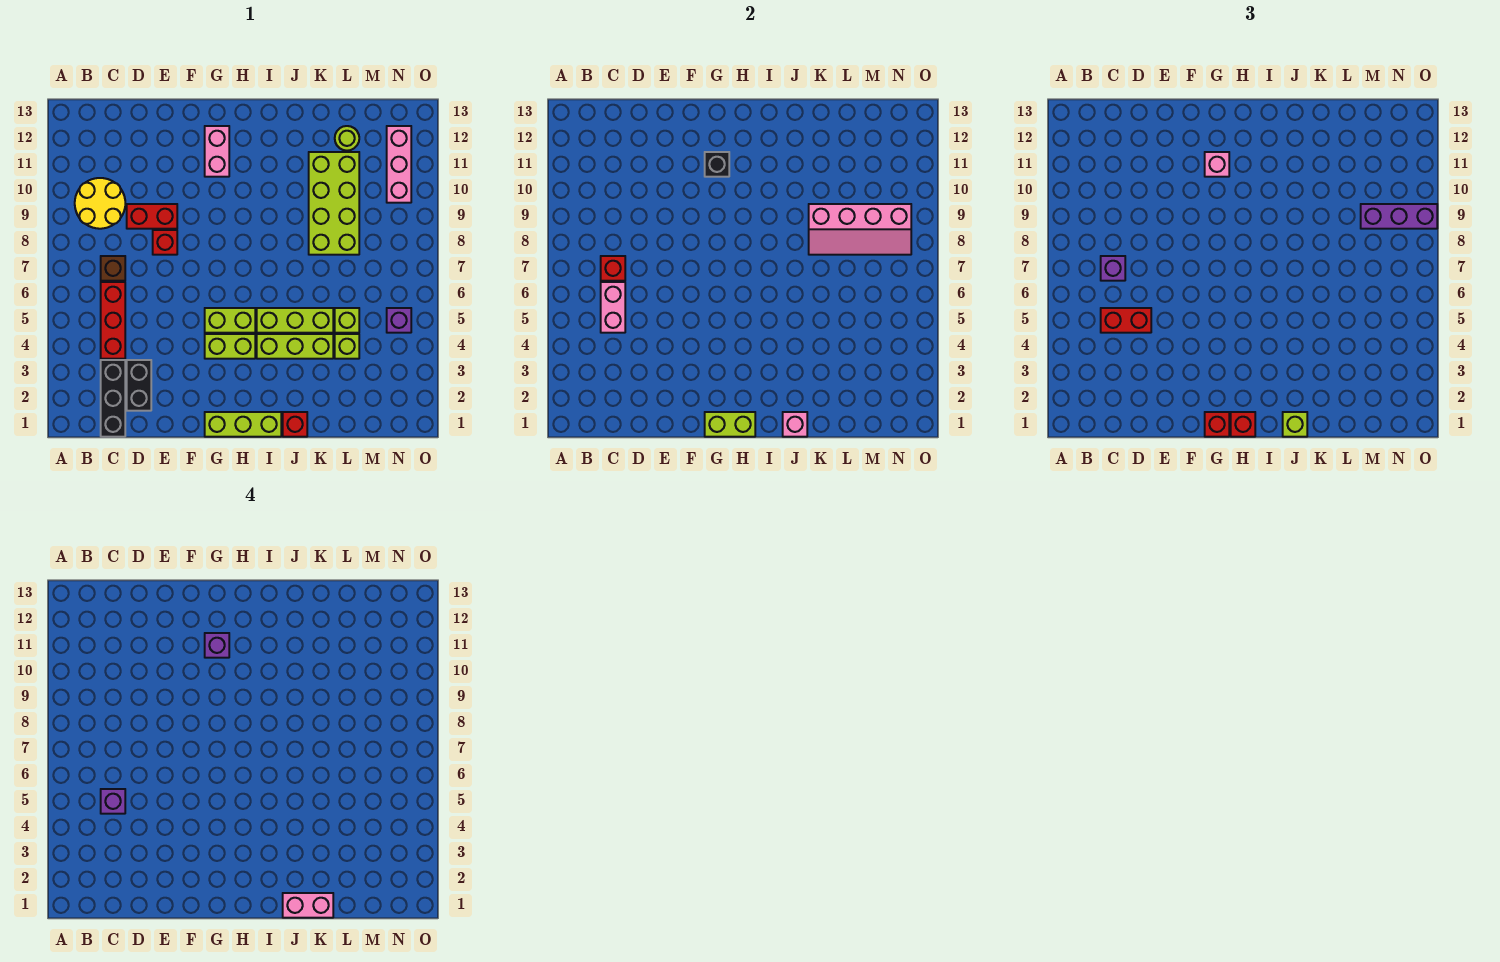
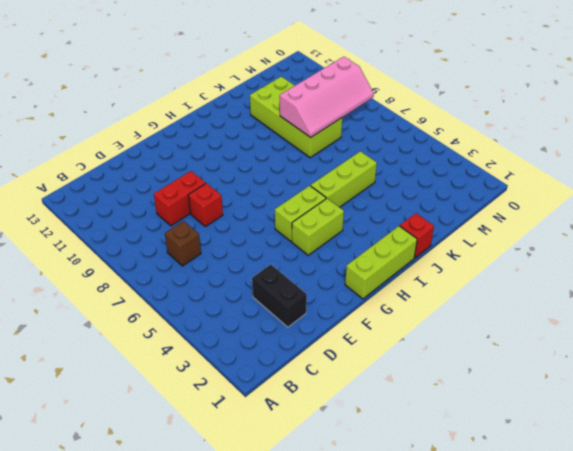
none -> yellow 2x2 round brick [75,178,125,229]
none -> black 1x3 brick [101,360,125,437]
none -> red 1x3 brick [101,282,125,359]
none -> pink 1x2 brick [205,126,229,177]

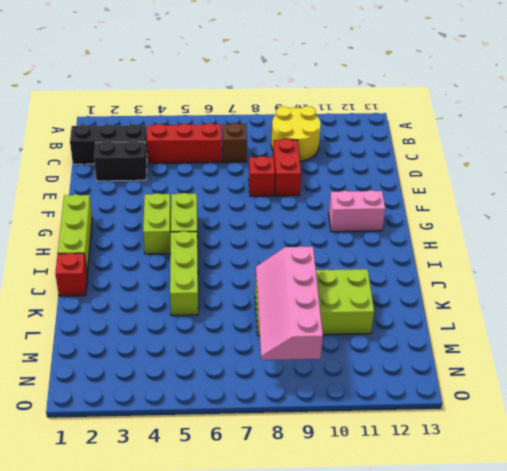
none -> lime 1x3 brick [257,334,333,359]
none -> lime 1x1 brick [335,334,359,359]
none -> lime 1x1 brick [335,308,359,333]
none -> lime 1x1 round brick [335,126,359,151]

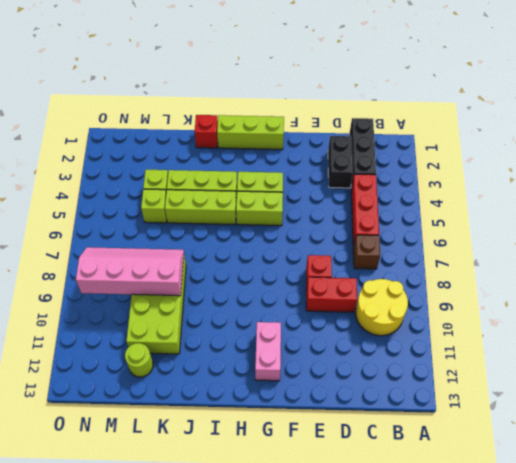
none -> purple 1x1 brick [387,308,411,333]
none -> pink 1x3 brick [387,126,411,203]
none -> pink 1x2 brick [601,282,625,333]
none -> red 1x1 brick [601,256,625,281]

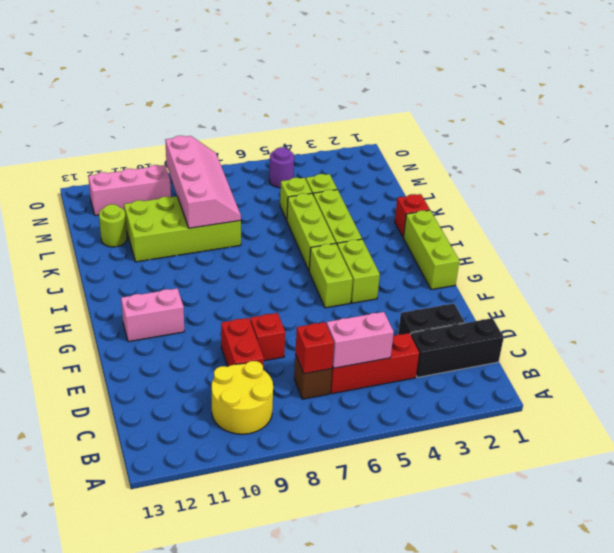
purple 1x1 round brick [269,147,294,188] -> purple 1x1 brick [387,308,411,333]
none -> lime 1x2 brick [705,412,755,437]
none -> black 1x1 brick [705,152,729,177]
none -> pink 1x1 brick [783,412,807,437]
none -> red 1x2 brick [1101,308,1151,333]

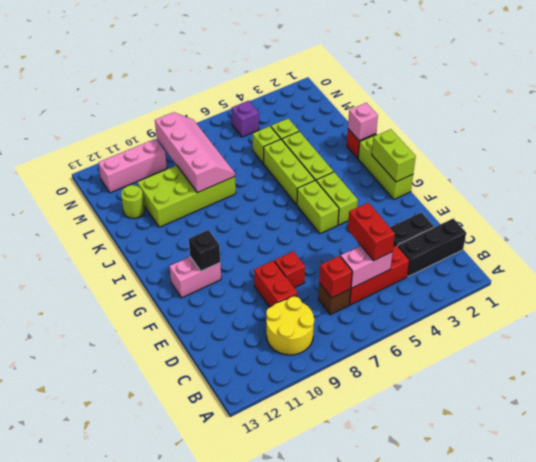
none -> purple 1x1 brick [1101,256,1125,281]
none -> red 1x1 brick [1205,412,1229,437]
none -> pink 1x1 brick [1205,152,1229,177]
none -> red 1x1 brick [1231,412,1255,437]

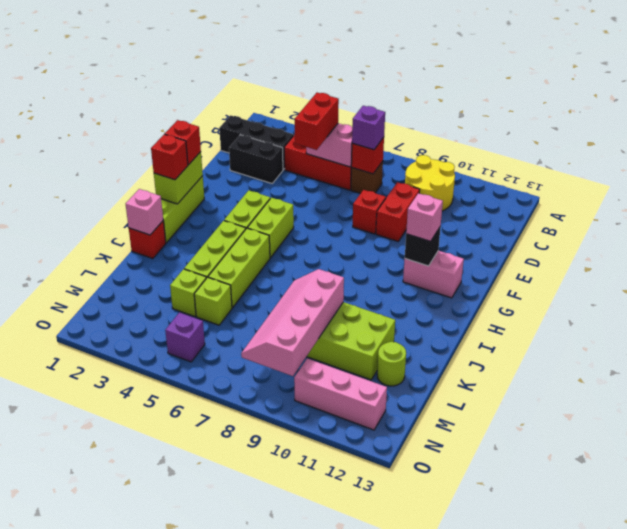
none -> lime 1x1 brick [1283,412,1307,437]
none -> purple 1x3 brick [1361,204,1437,229]
none -> purple 1x1 brick [101,789,125,814]
none -> purple 1x1 brick [205,633,229,658]

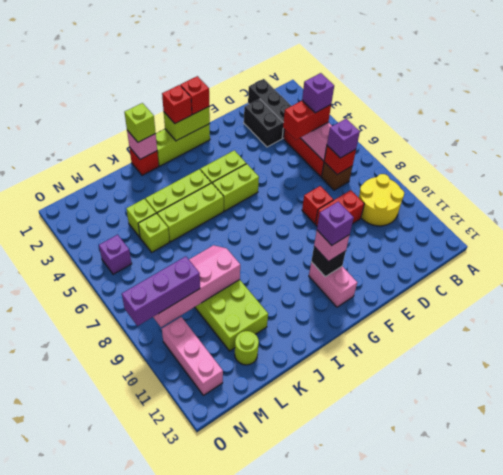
none -> pink 1x2 brick [283,893,333,918]

